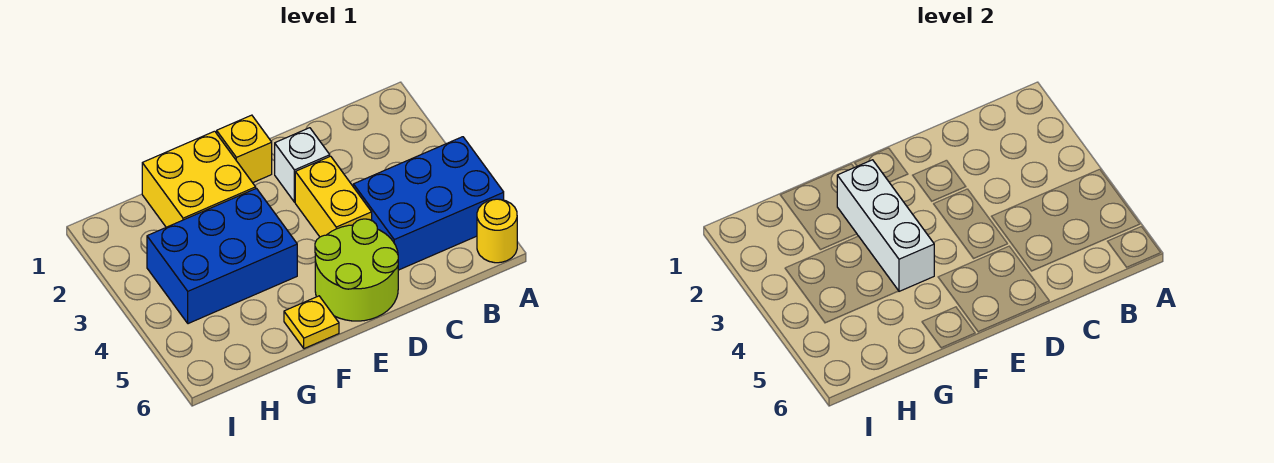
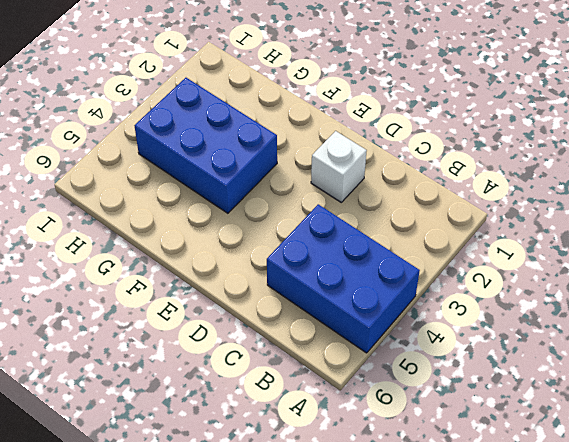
none -> yellow 1x1 round brick [477,199,517,263]
none -> yellow 1x2 brick [295,156,372,237]

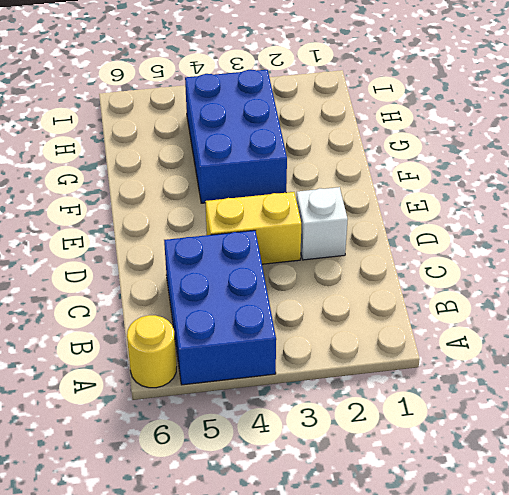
none -> lime 2x2 round brick [315,219,398,321]
none -> yellow 1x1 brick [217,115,272,183]

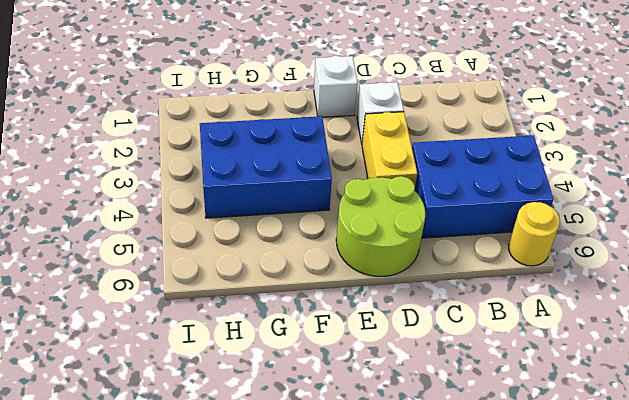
white 1x1 brick [314,56,358,117] -> yellow 1x1 brick [217,115,272,183]
none -> yellow 2x2 brick [142,131,256,227]
none -> yellow 1x1 plate [284,296,339,349]

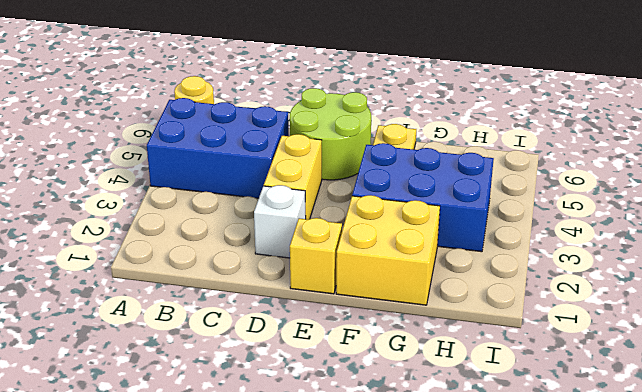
none -> white 1x3 brick [837,160,934,291]

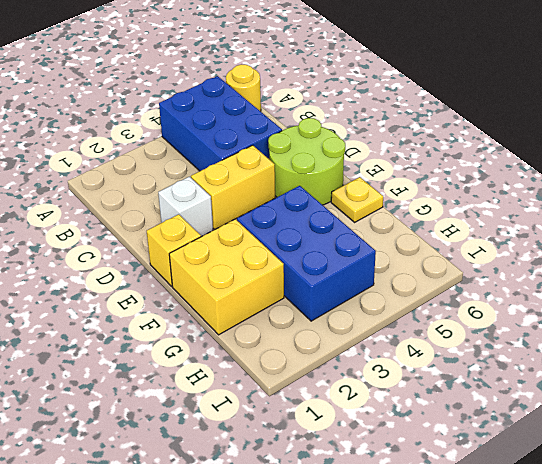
none -> white 1x3 brick [837,160,934,291]

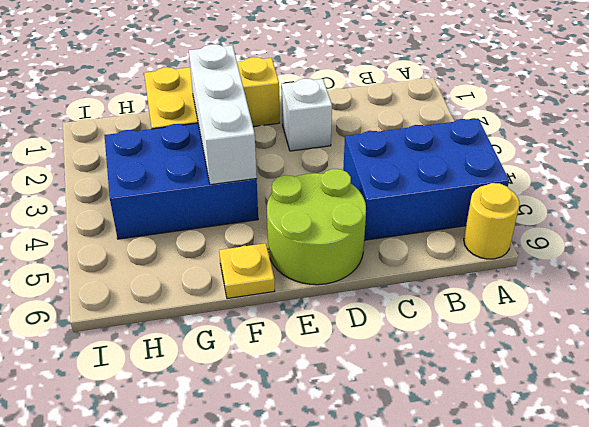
none -> yellow 1x2 brick [295,156,372,237]

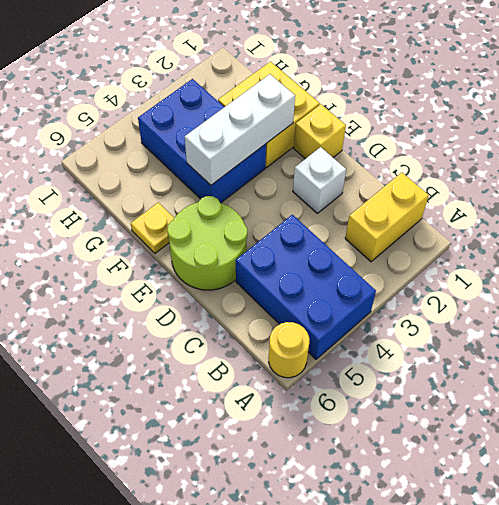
yellow 1x2 brick [345,172,429,262] -> yellow 1x2 brick moved to [295,156,372,237]

